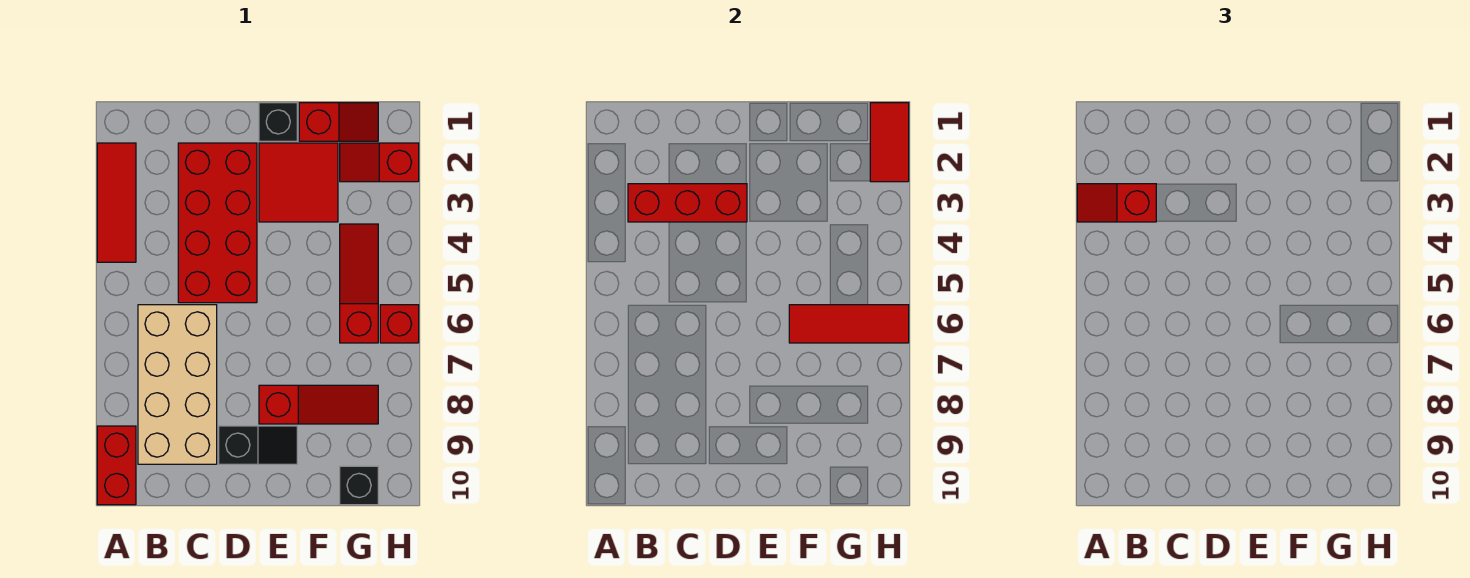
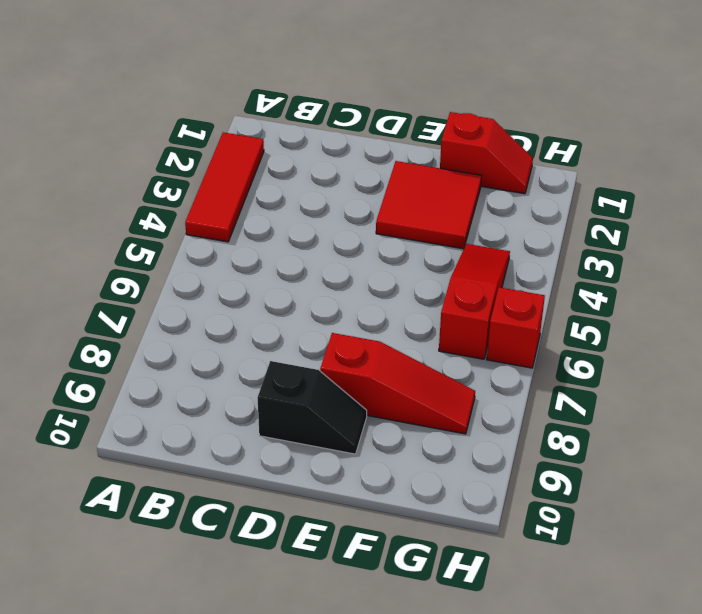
none -> red 1x2 brick [97,426,136,505]
none -> tan 2x4 brick [138,305,217,464]
none -> red 2x4 brick [178,143,257,303]

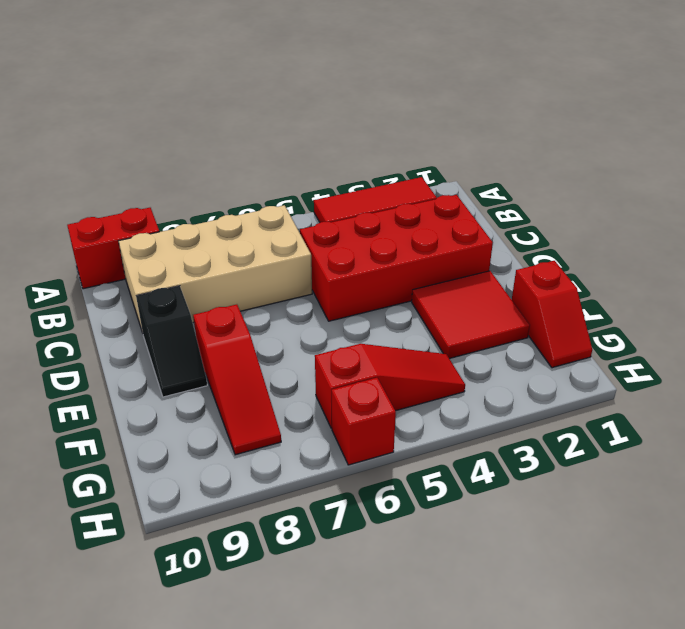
none -> black 1x1 brick [259,103,297,141]
none -> red 1x2 slope [340,143,419,182]
none -> black 1x1 brick [340,466,378,505]

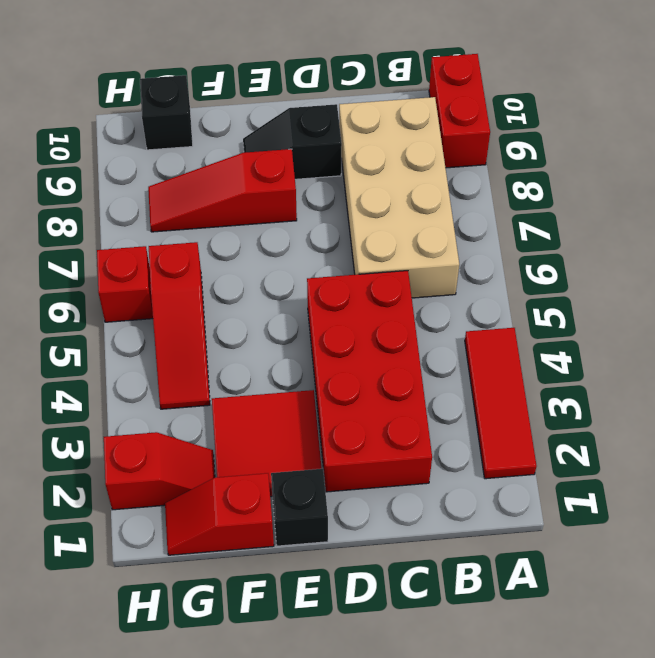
none -> red 1x3 brick [628,184,747,222]
none -> red 1x3 tile [789,305,909,343]
none -> red 1x2 tile [870,103,909,182]

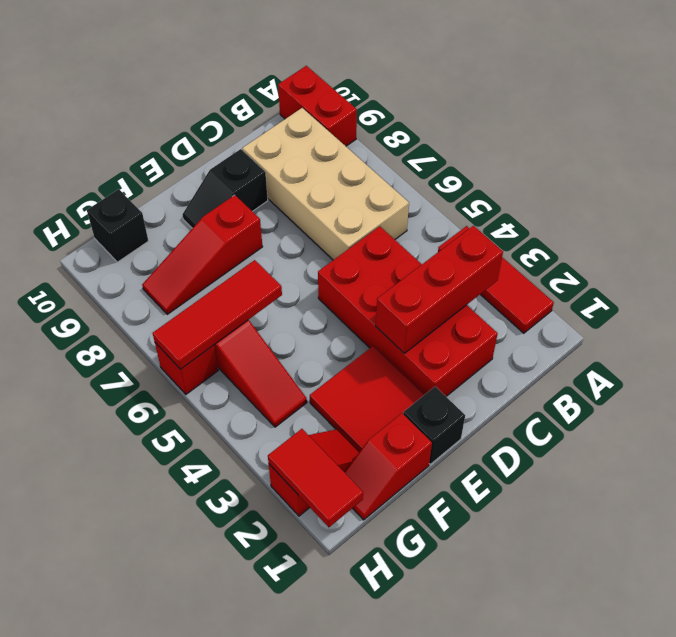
none -> red 1x2 slope [1077,184,1156,222]

